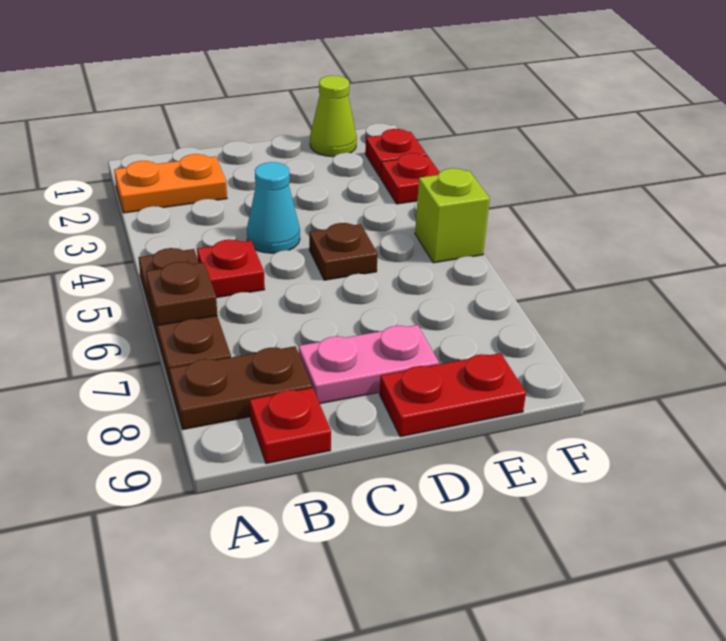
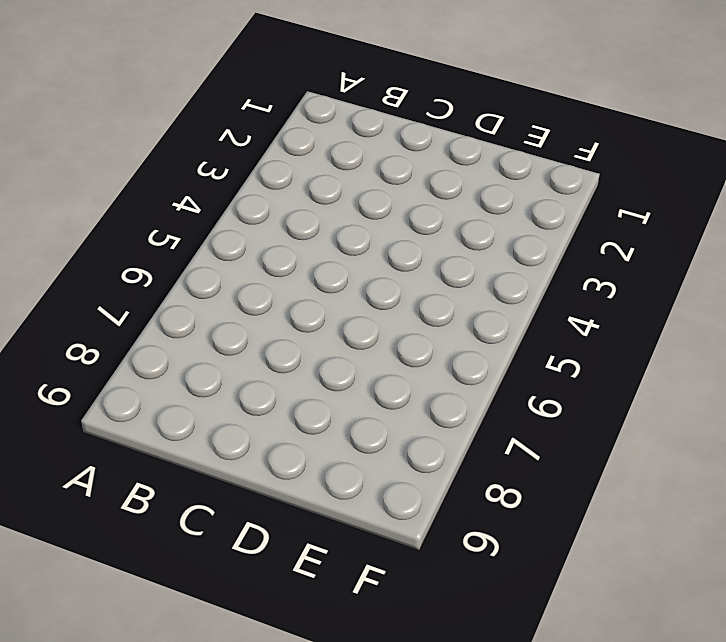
none -> orange 1x2 plate [114,154,227,213]
none -> brown 1x3 plate [138,248,231,385]
none -> brown 1x2 plate [169,346,312,430]

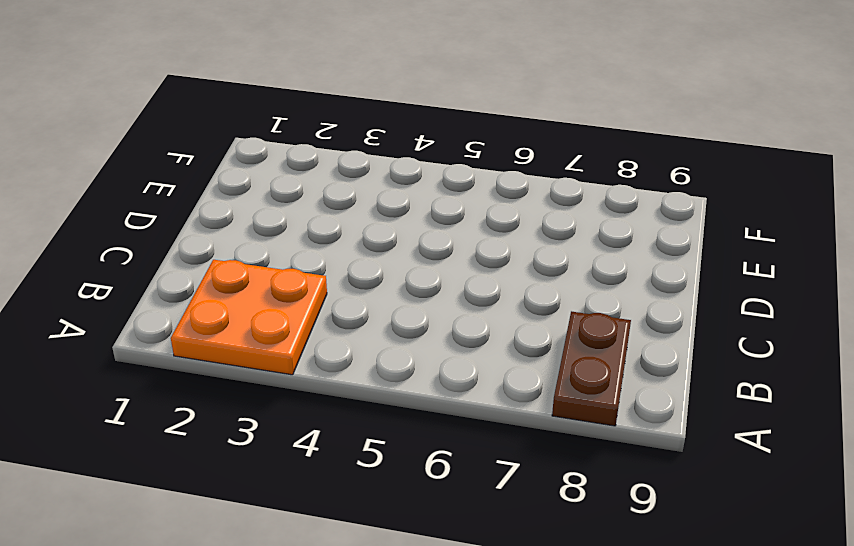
orange 2x2 plate [171,260,327,375] -> orange 1x2 plate [114,154,227,213]
none -> brown 1x3 plate [138,248,231,385]
none -> red 1x1 plate [197,239,265,298]
none -> red 1x1 plate [250,388,331,464]

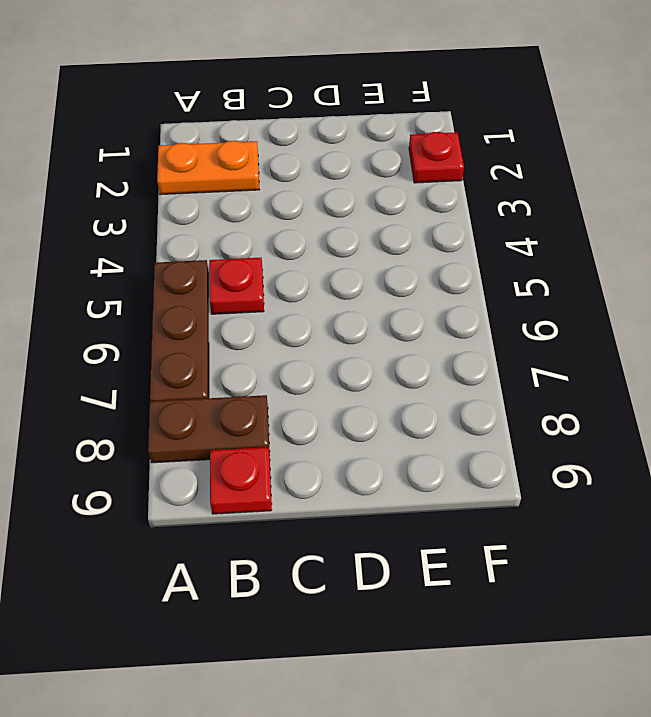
none -> cyan 1x1 cone [247,162,300,253]
none -> pink 1x2 plate [299,325,439,404]
none -> brown 1x1 plate [309,223,378,280]

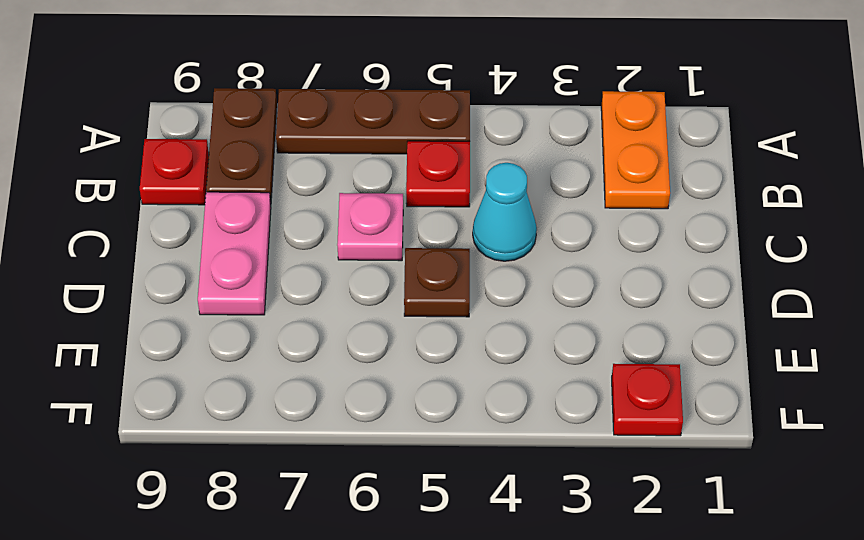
pink 1x1 plate [337,193,403,261] -> none
none -> red 1x2 plate [380,353,526,437]
none -> lime 1x1 cone [310,75,357,157]
none -> red 1x1 plate [381,153,440,204]

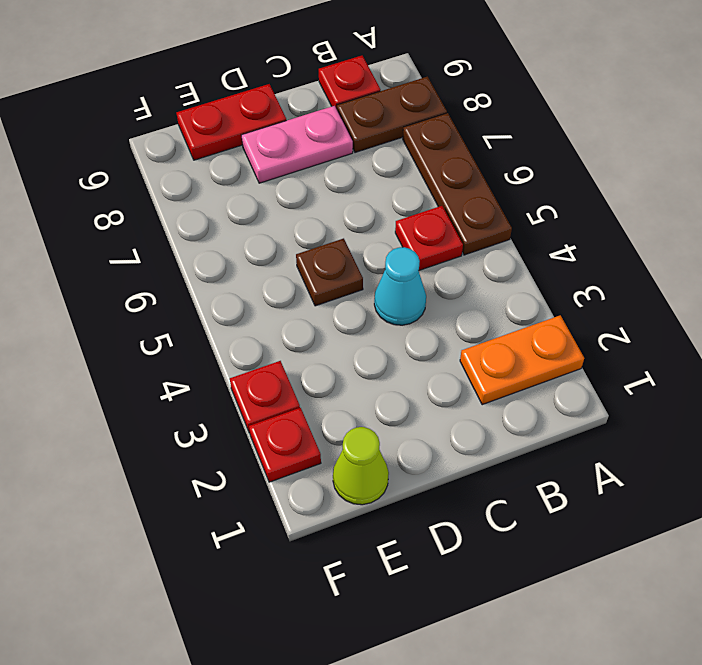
none -> lime 1x1 brick [415,168,490,263]
none -> brown 1x1 plate [146,262,217,326]

